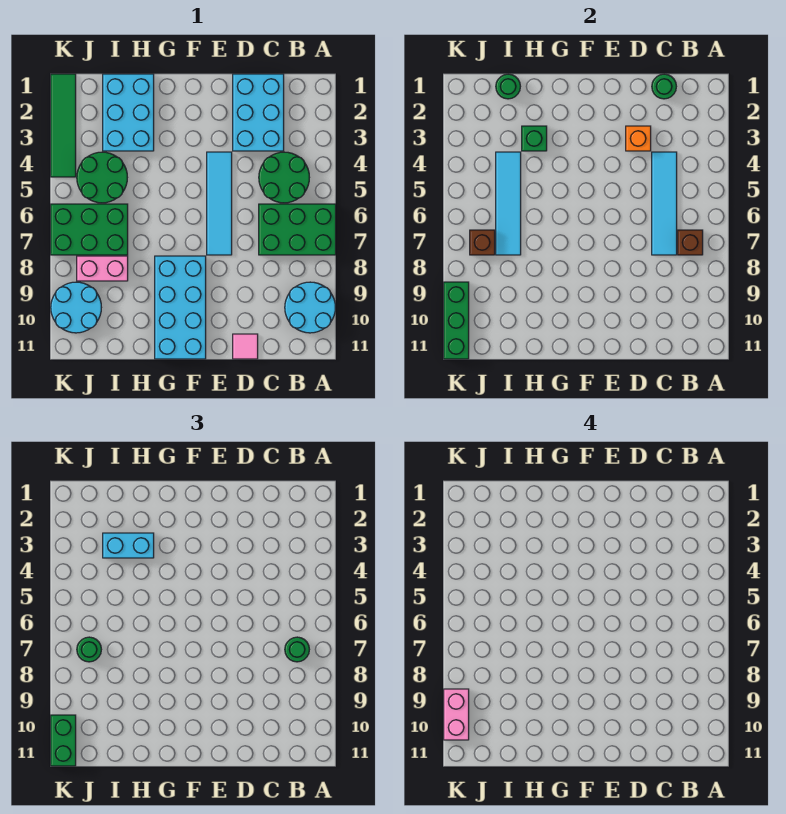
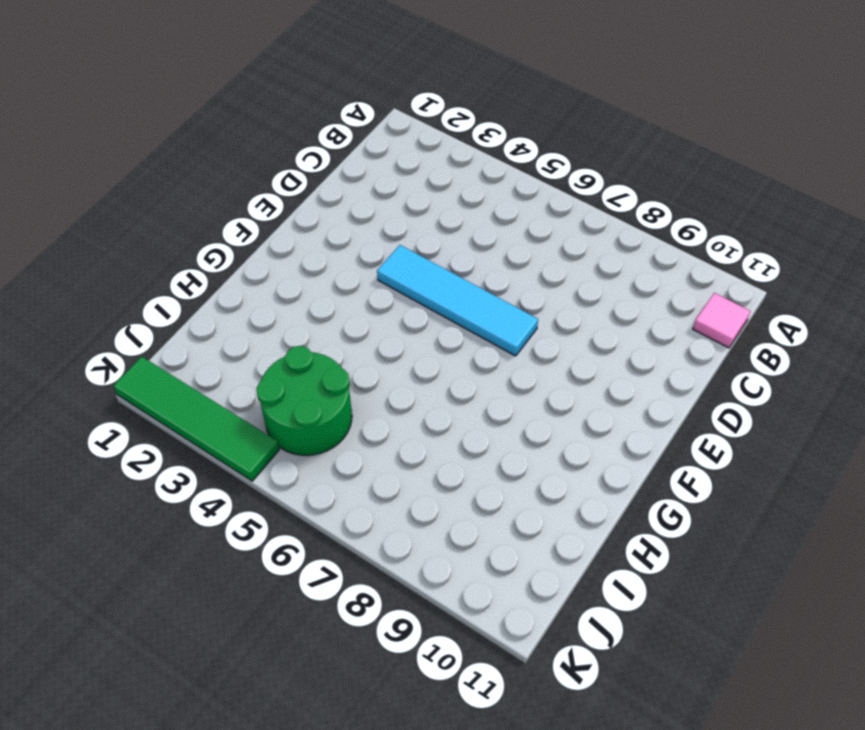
pink 1x1 tile [693,293,750,348] -> pink 1x1 tile moved to [233,334,258,359]
none -> green 2x3 brick [259,204,336,255]
none -> cyan 2x2 round brick [285,282,335,333]
none -> green 2x2 round brick [259,152,309,203]

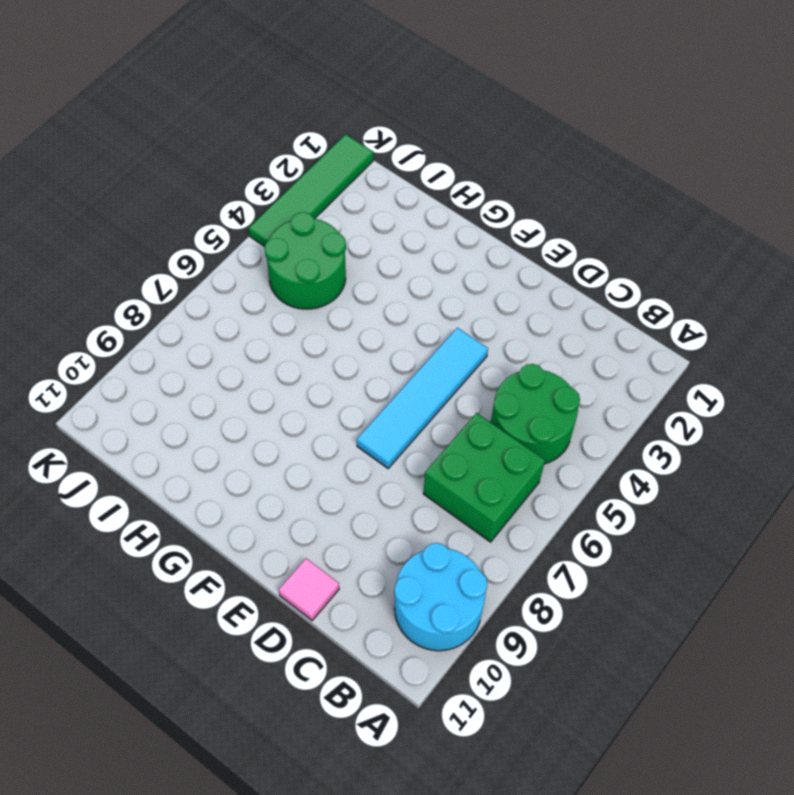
green 2x2 brick [423,413,545,542] -> green 2x3 brick [259,204,336,255]
none -> cyan 2x3 brick [233,74,284,151]
none -> cyan 2x4 brick [155,256,206,359]
none -> cyan 2x3 brick [103,74,154,151]

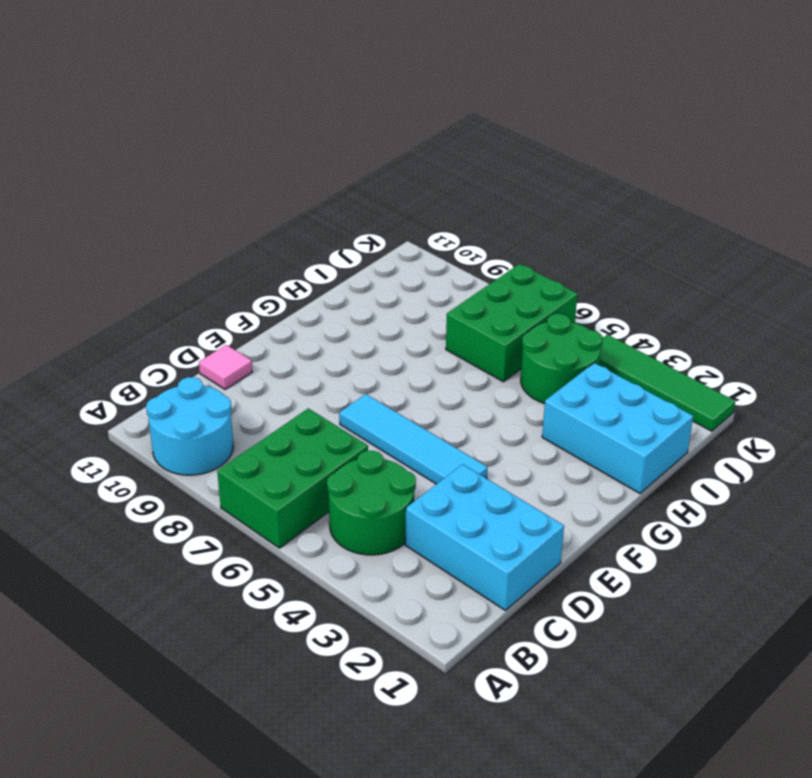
none -> cyan 2x4 brick [155,256,206,359]
none -> pink 1x2 brick [77,256,128,281]
none -> cyan 2x2 round brick [51,282,101,333]

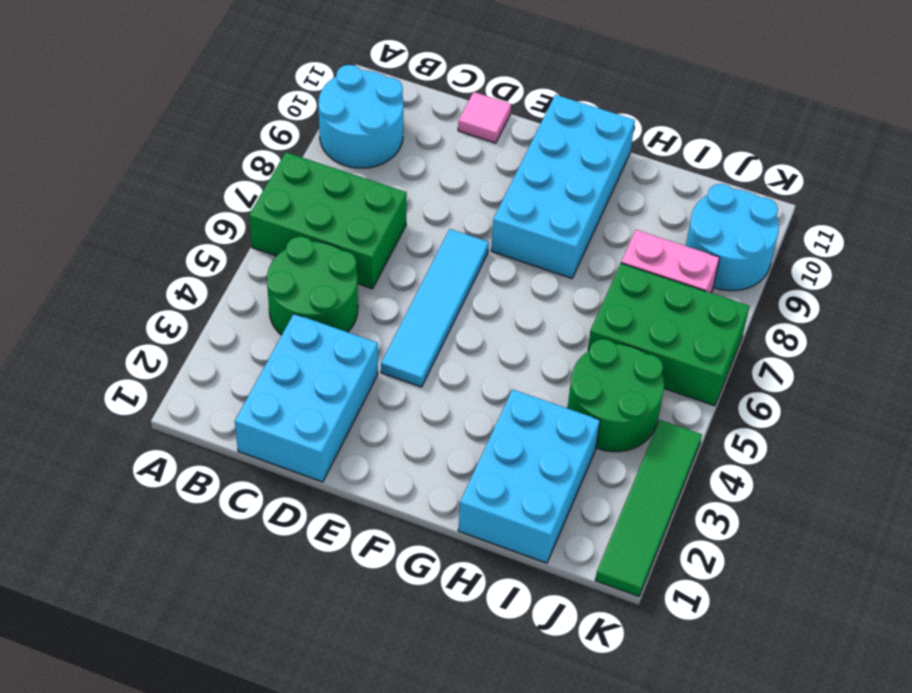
none -> brown 1x1 brick [678,230,703,255]
none -> green 1x1 round brick [652,74,676,99]
none -> cyan 1x4 tile [652,152,677,255]

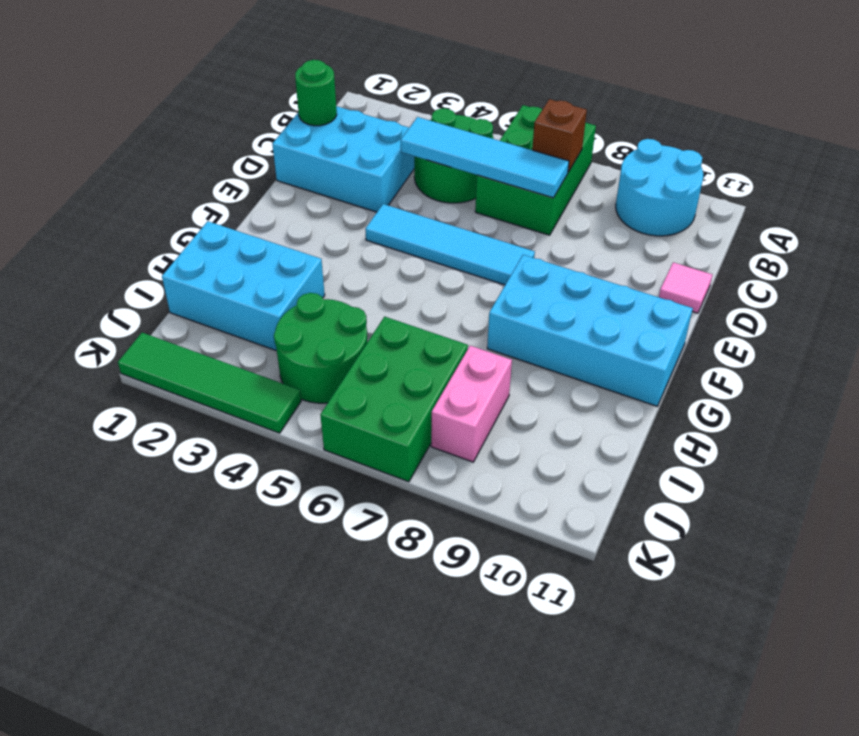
none -> cyan 2x2 round brick [51,282,101,333]
none -> orange 1x1 brick [626,126,651,151]
none -> green 1x1 brick [522,126,547,151]

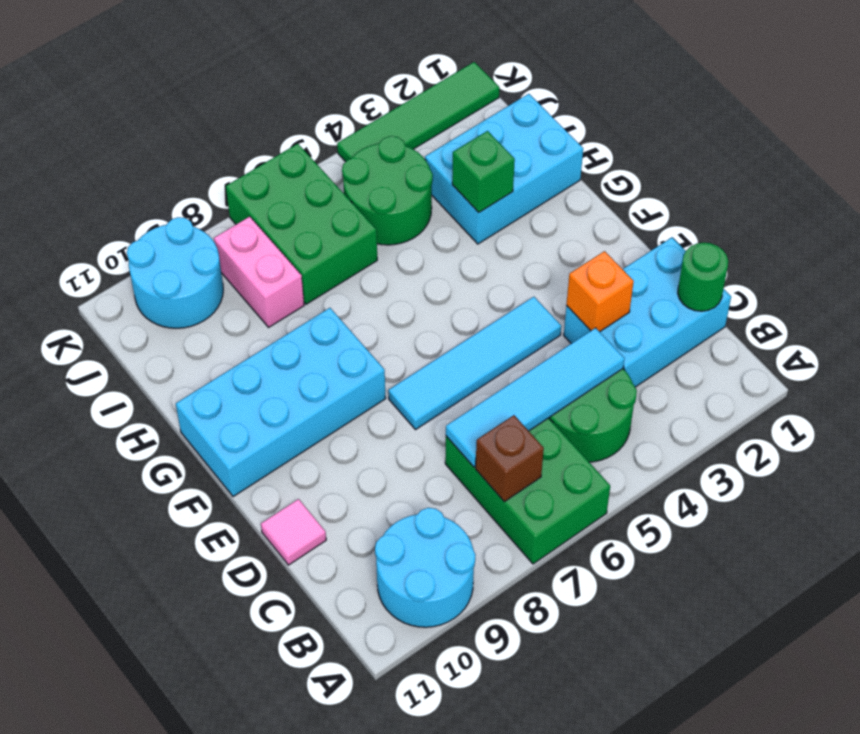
none -> green 1x1 round brick [496,74,520,99]
none -> cyan 1x4 tile [496,152,521,255]
none -> brown 1x1 brick [470,230,495,255]

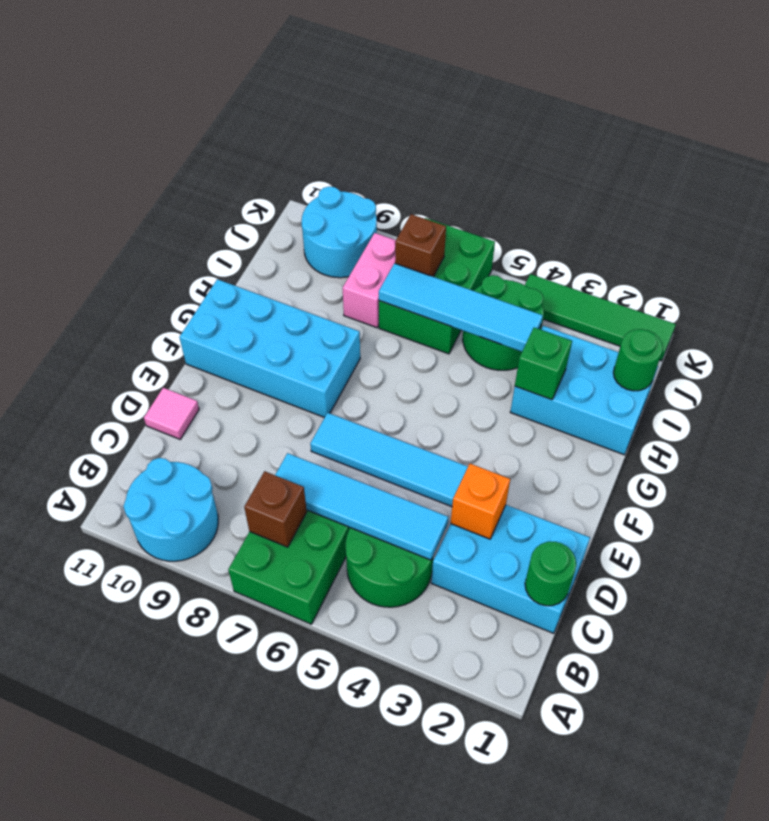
none -> green 1x3 brick [444,282,469,359]
none -> green 1x1 round brick [285,637,309,662]
none -> cyan 1x2 brick [103,533,154,558]

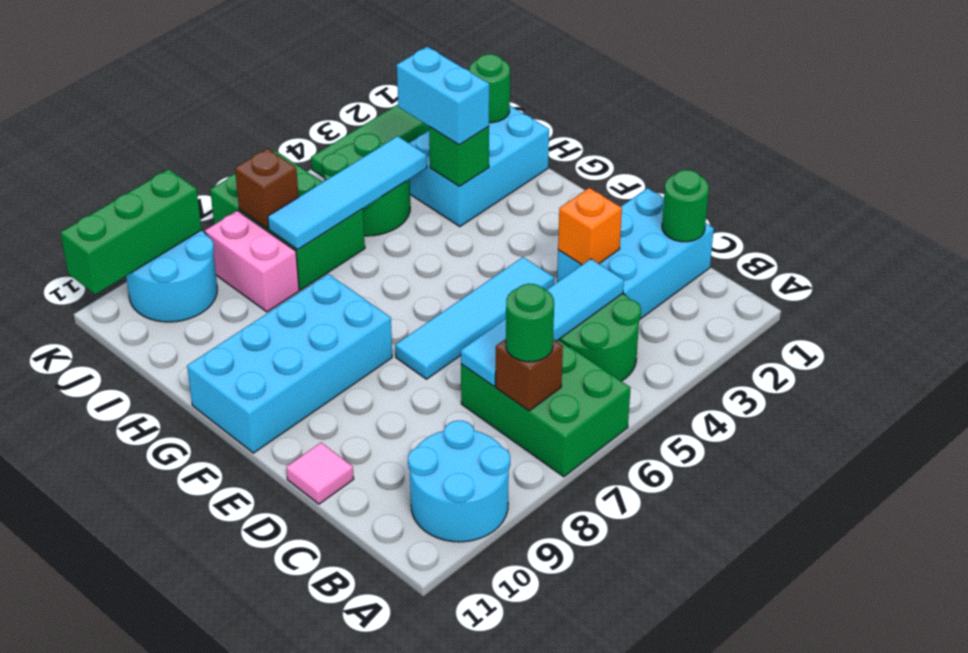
none -> green 1x1 round brick [77,637,101,662]
none -> green 1x2 brick [51,715,76,766]
none -> pink 1x2 brick [444,689,469,740]

